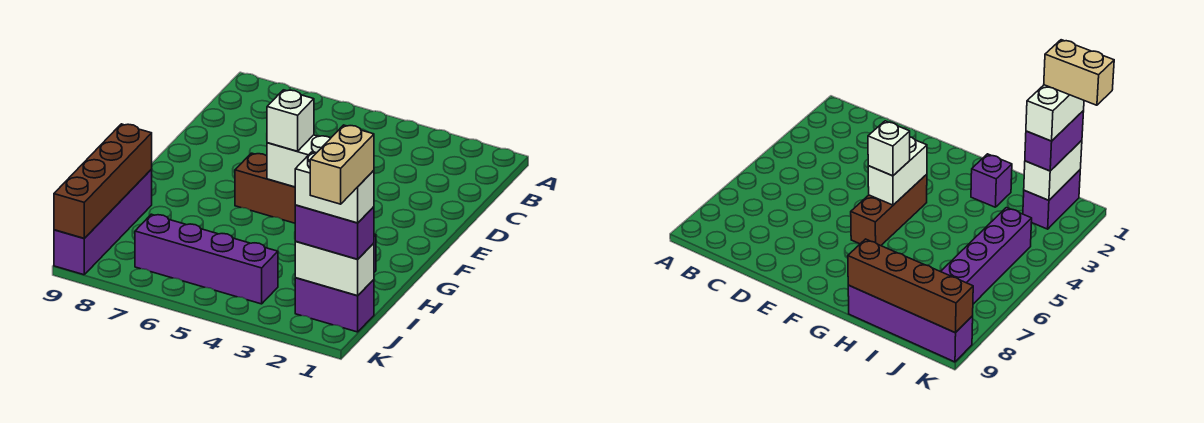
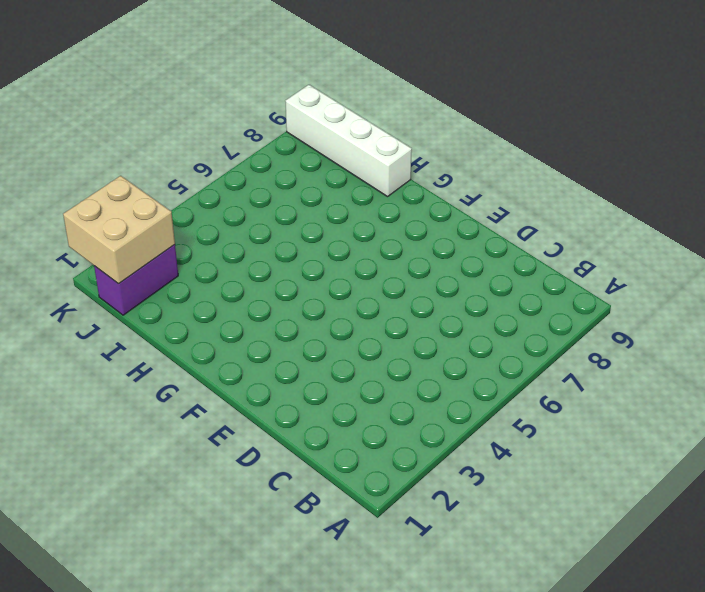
white 1x4 brick [286,85,412,197] -> purple 1x4 brick [54,170,152,275]
tan 2x2 brick [63,176,175,284] -> white 1x2 brick [295,242,374,296]
none -> brown 1x3 brick [235,153,295,223]
none -> purple 1x1 brick [971,154,1012,207]
none -> purple 1x4 brick [135,214,278,304]

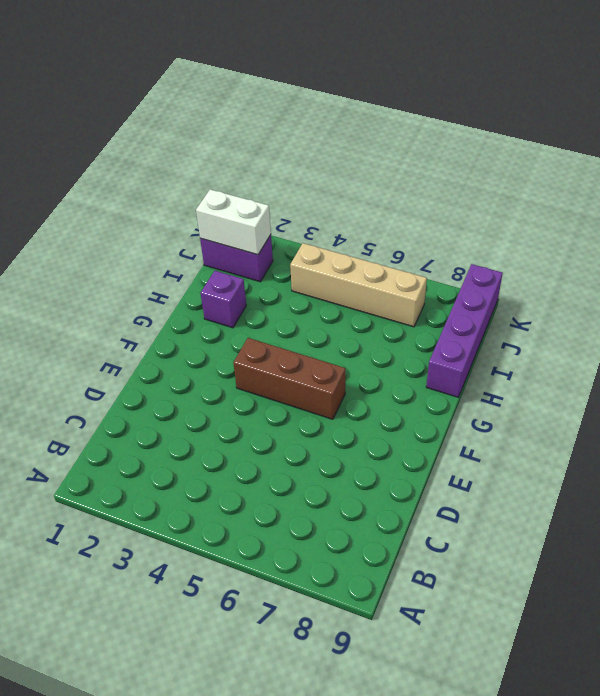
tan 1x4 brick [290,243,427,327] -> purple 1x4 brick [135,214,278,304]
none -> white 1x2 brick [267,135,331,187]
none -> brown 1x4 brick [54,124,152,238]
none -> white 1x1 brick [267,90,314,151]

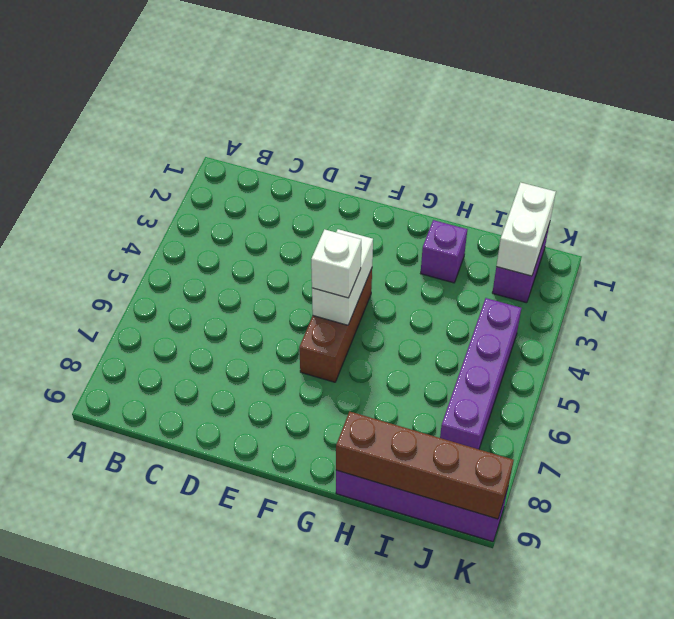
none -> purple 1x2 brick [295,205,374,259]
none -> white 1x2 brick [295,152,374,223]
none -> tan 1x2 brick [310,125,374,204]

